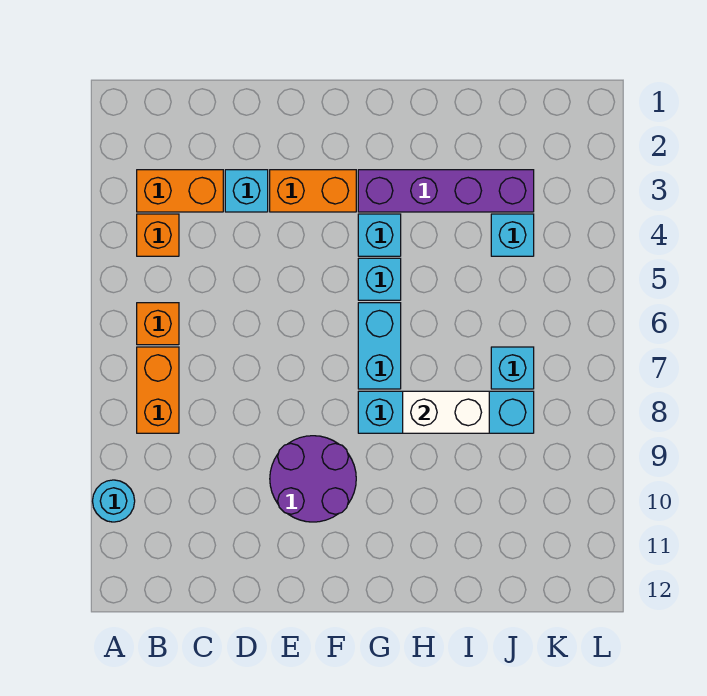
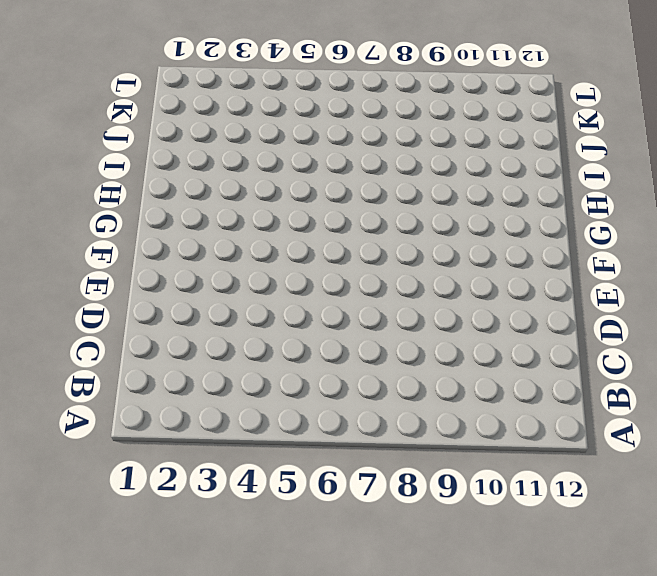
none -> cyan 1x1 round brick [93,480,135,522]
none -> orange 1x2 brick [137,170,223,212]
none -> orange 1x1 brick [137,214,179,256]

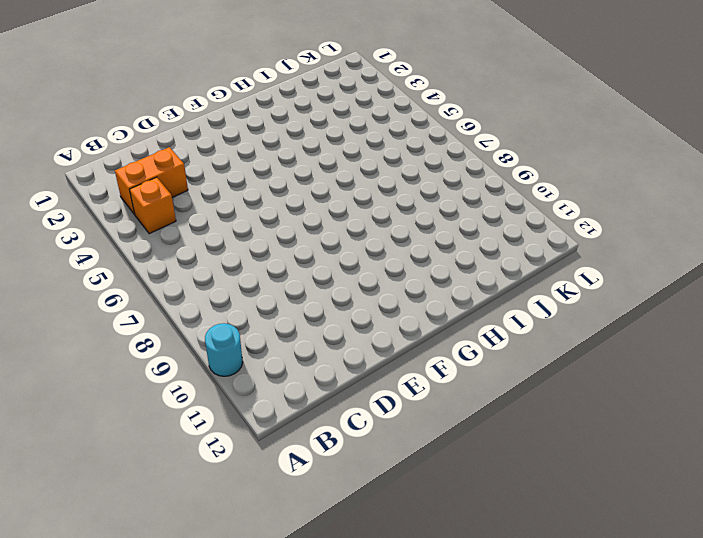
none -> orange 1x1 brick [137,303,179,345]
none -> orange 1x2 brick [137,347,179,433]
none -> cyan 1x1 brick [225,170,268,212]

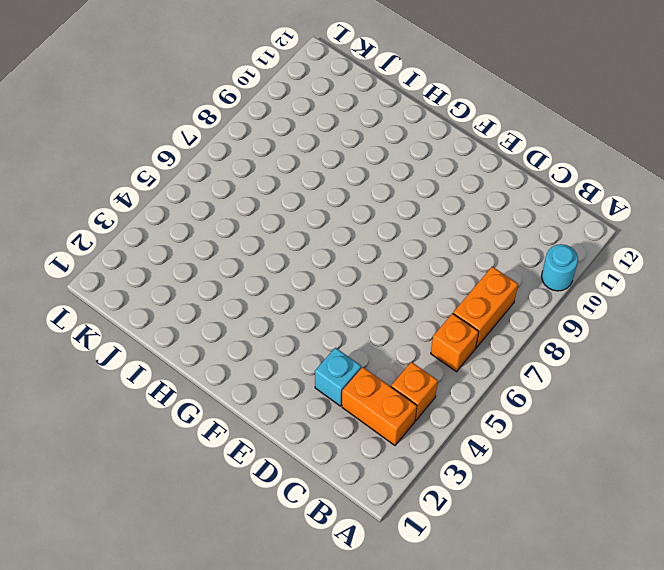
none -> orange 1x2 brick [270,170,356,212]
none -> purple 2x2 round brick [270,436,356,522]
none -> purple 1x4 brick [358,170,534,212]

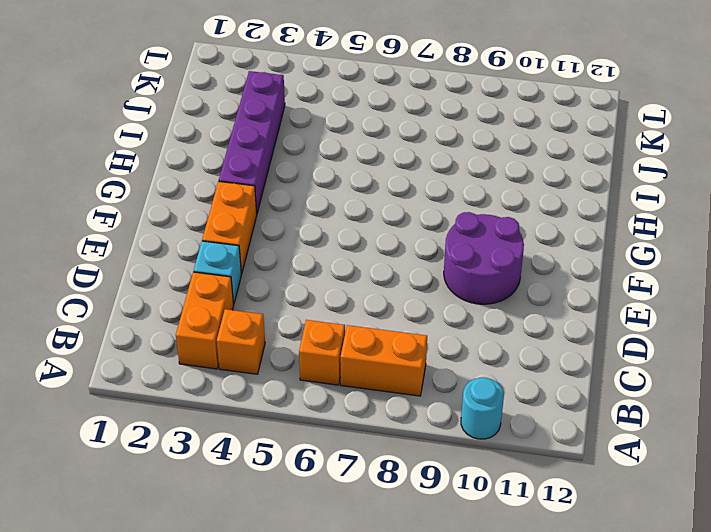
none -> cyan 1x1 brick [358,214,401,256]
none -> cyan 1x1 brick [358,258,401,300]
none -> cyan 1x2 brick [358,303,401,389]

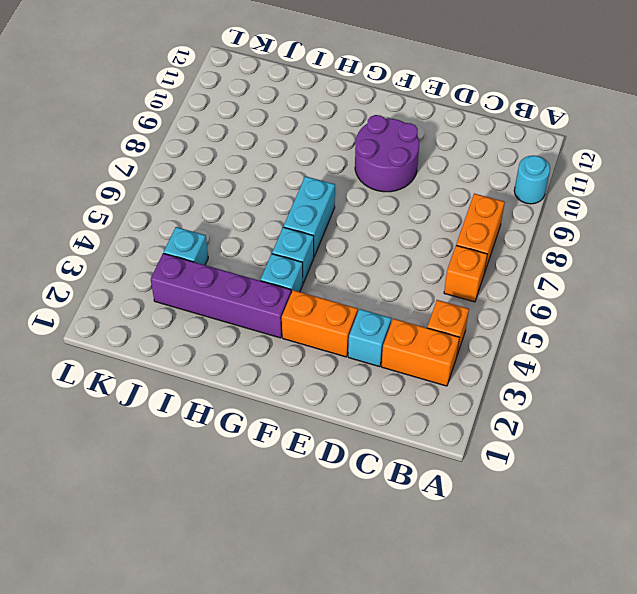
none -> cyan 1x4 brick [358,391,534,433]
none -> cyan 1x1 brick [491,347,534,389]
none -> white 1x2 brick [403,391,489,433]

